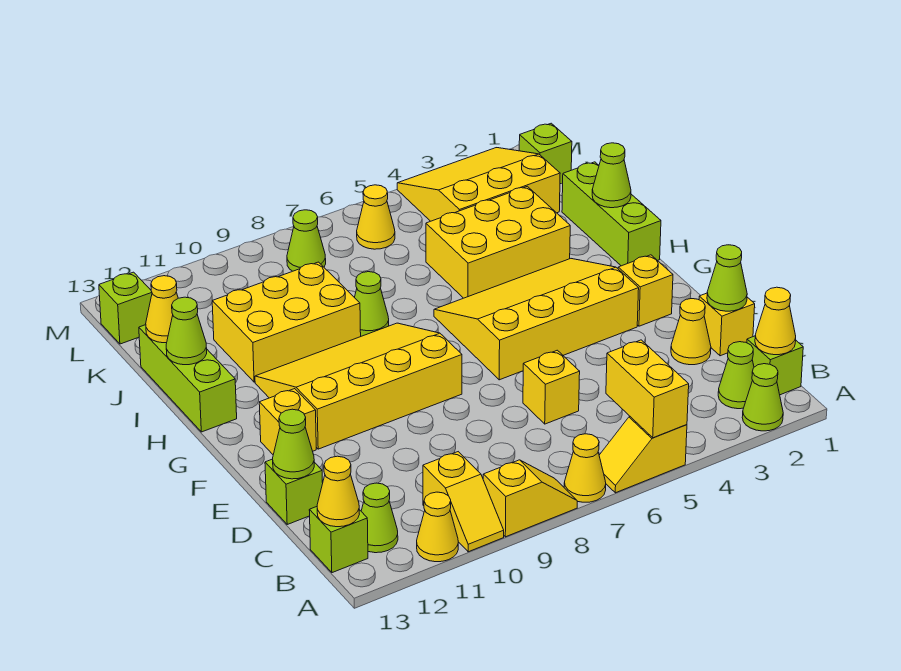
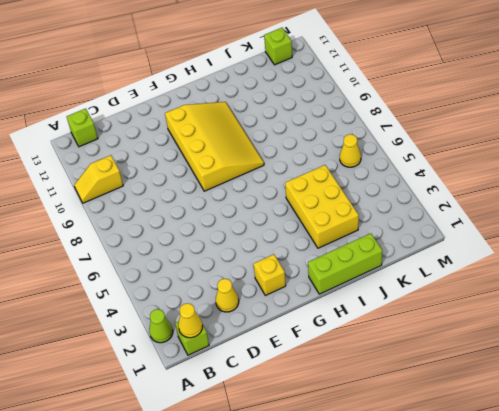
none -> yellow 1x2 slope [599,417,687,493]
none -> yellow 1x1 cone [564,434,606,502]
none -> yellow 1x2 slope [483,460,577,537]
none -> yellow 1x1 cone [417,492,458,562]

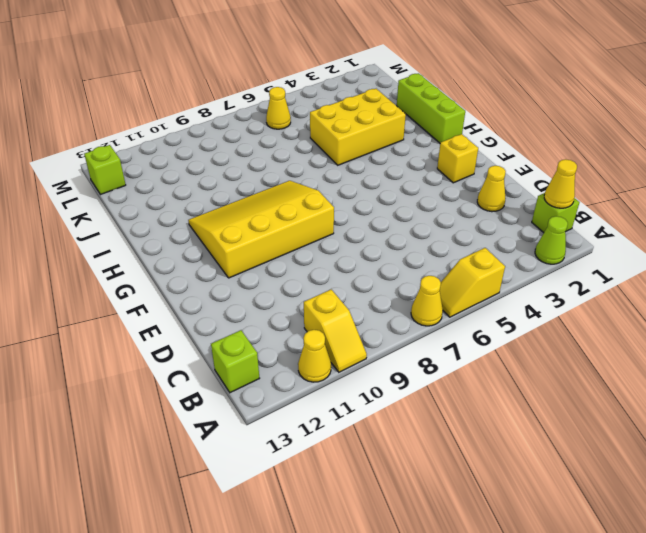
none -> yellow 1x2 slope [483,460,577,537]
none -> lime 1x1 cone [718,342,754,409]
none -> lime 1x1 cone [361,483,398,553]
none -> yellow 1x1 brick [699,293,755,356]

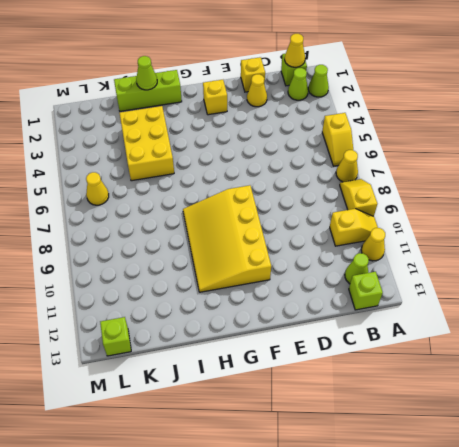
none -> yellow 1x1 brick [523,350,580,424]
none -> lime 1x1 brick [265,459,323,524]
none -> yellow 3x4 slope [434,259,639,380]
none -> yellow 1x1 brick [259,389,316,454]

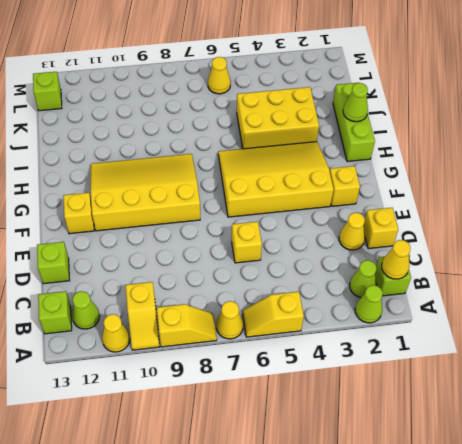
none -> lime 1x3 brick [139,325,237,432]
none -> lime 1x1 cone [354,272,389,336]
none -> yellow 2x3 brick [212,262,361,382]
none -> yellow 3x3 slope [397,148,560,221]

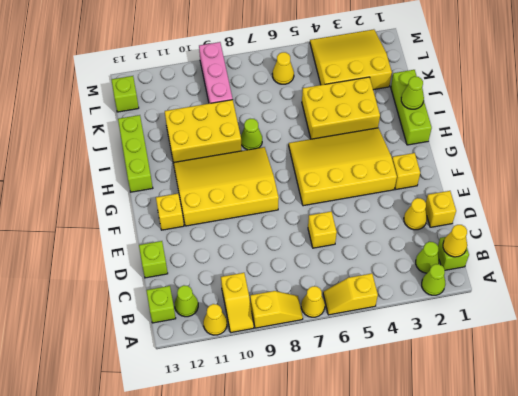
pink 1x3 brick [199,42,233,104] -> none
none -> lime 1x1 brick [519,123,572,184]
none -> lime 1x1 cone [287,210,326,271]
none -> yellow 1x2 brick [606,340,689,438]
none -> yellow 1x1 cone [317,456,359,527]

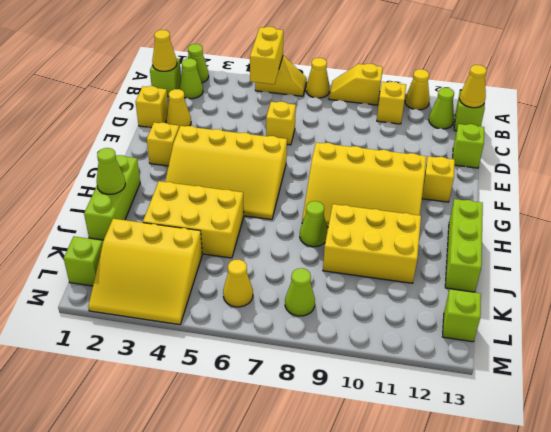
none -> lime 1x1 cone [707,245,747,311]
none -> lime 1x1 cone [273,409,314,479]
none -> lime 1x1 cone [166,297,207,365]
none -> yellow 1x1 cone [146,276,178,343]

